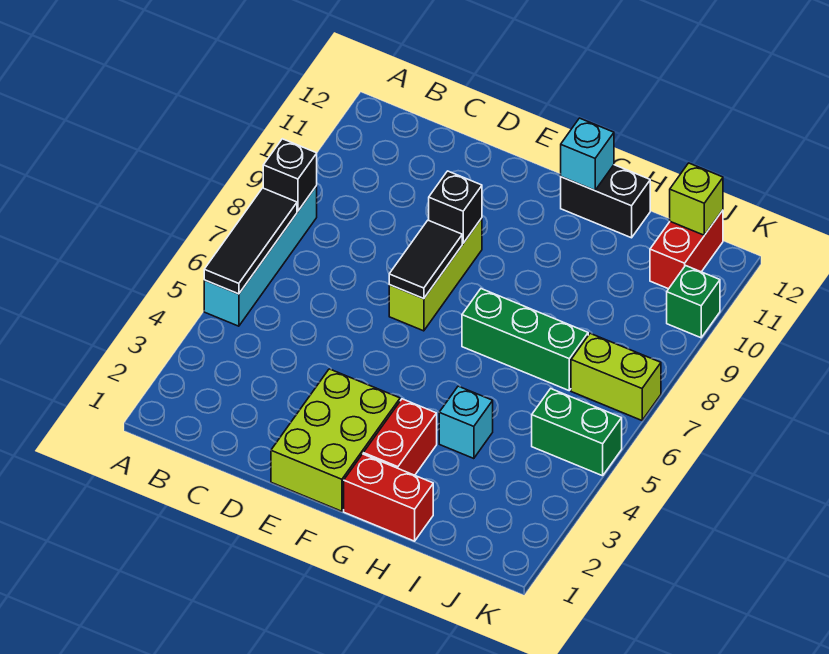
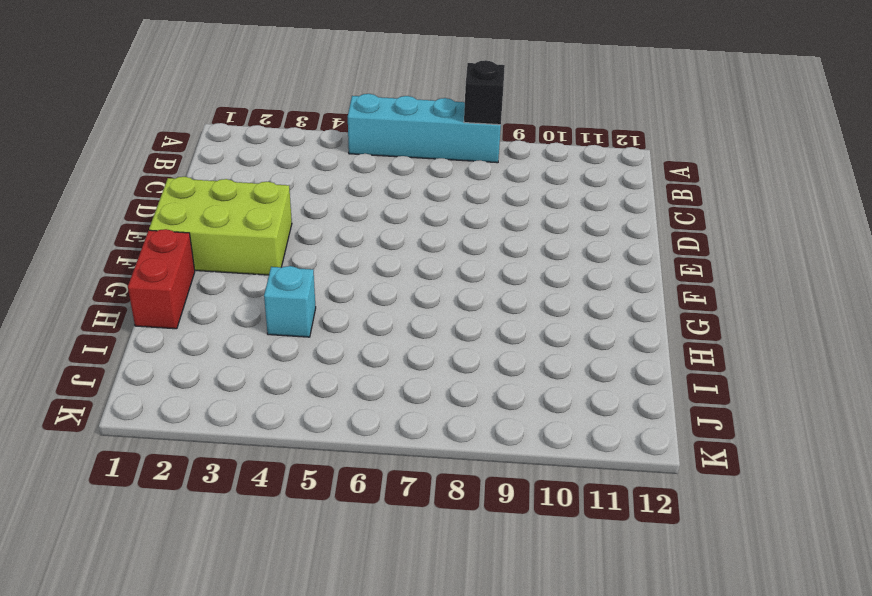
none -> lime 1x3 brick [389,218,482,331]
none -> red 1x2 brick [363,399,437,475]
none -> green 1x3 brick [462,289,588,390]

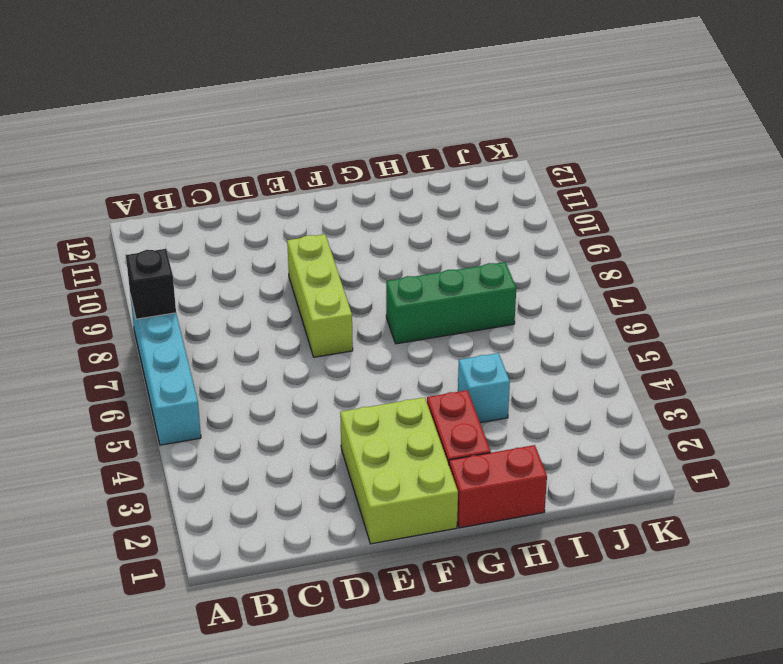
none -> black 1x2 brick [561,165,650,238]
none -> green 1x2 brick [532,389,622,476]
none -> lime 1x2 brick [571,333,661,420]

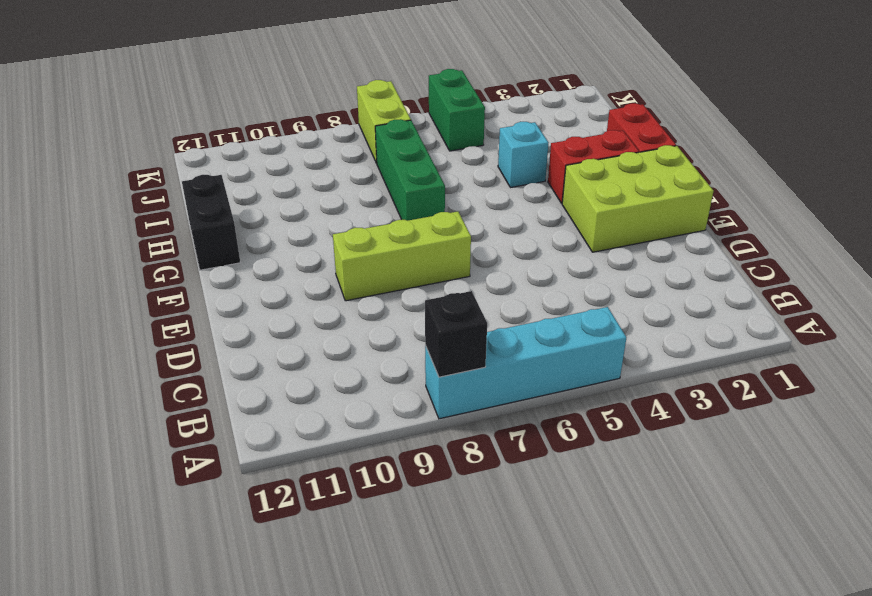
none -> red 1x2 brick [650,210,723,289]
none -> green 1x1 brick [667,266,720,338]
none -> black 1x3 tile [204,188,297,294]

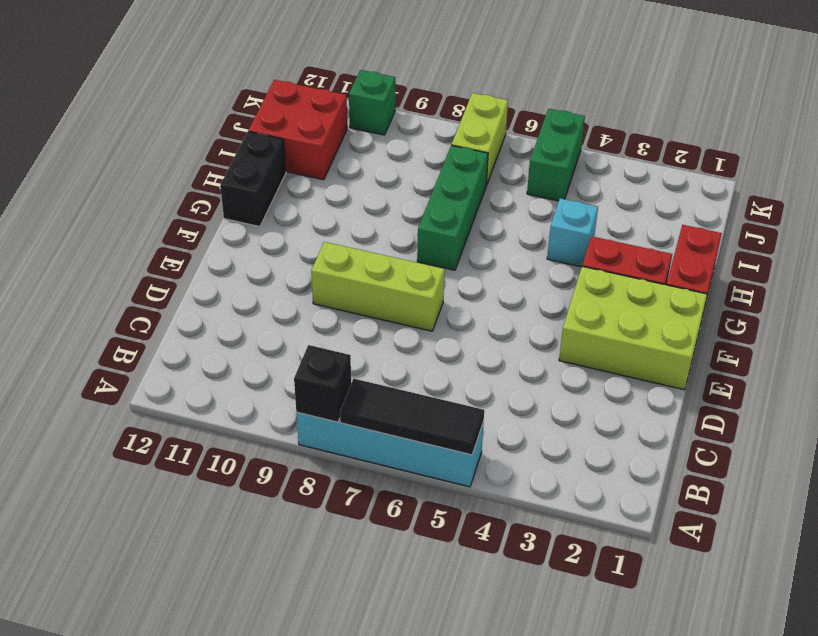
red 2x2 brick [248,80,347,180] -> red 1x2 brick [650,210,723,289]
none -> black 1x2 tile [389,220,462,299]
none -> black 1x1 brick [429,171,482,243]
none -> cyan 1x1 brick [561,118,614,190]

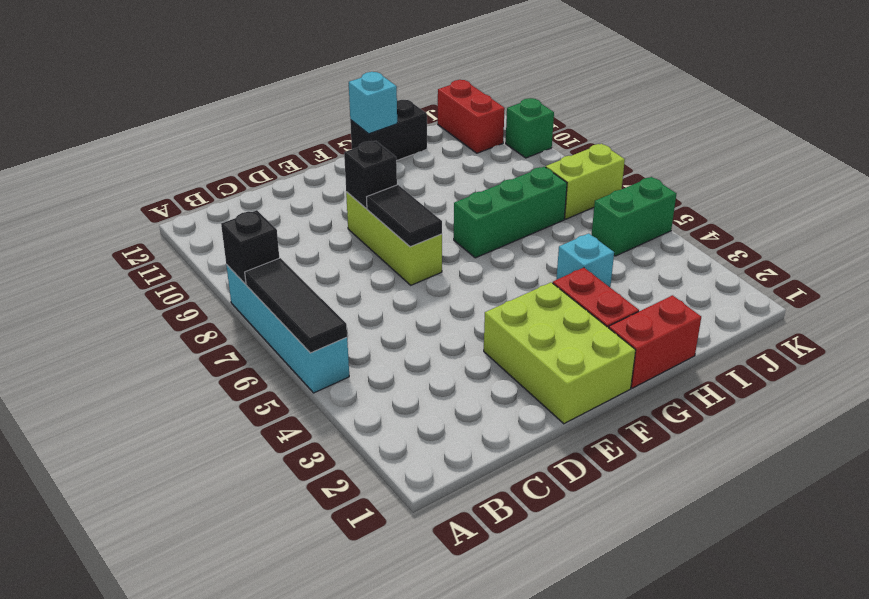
none -> lime 1x1 brick [670,163,723,235]

